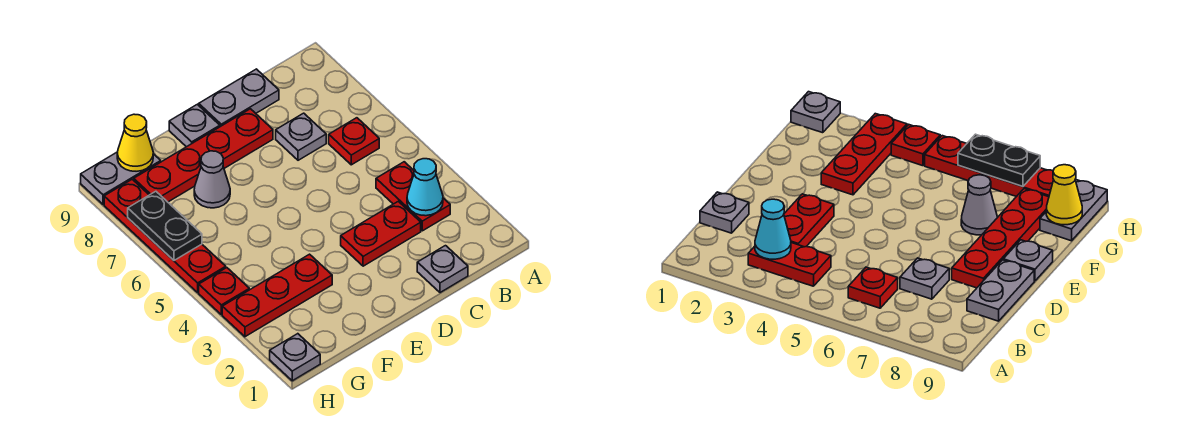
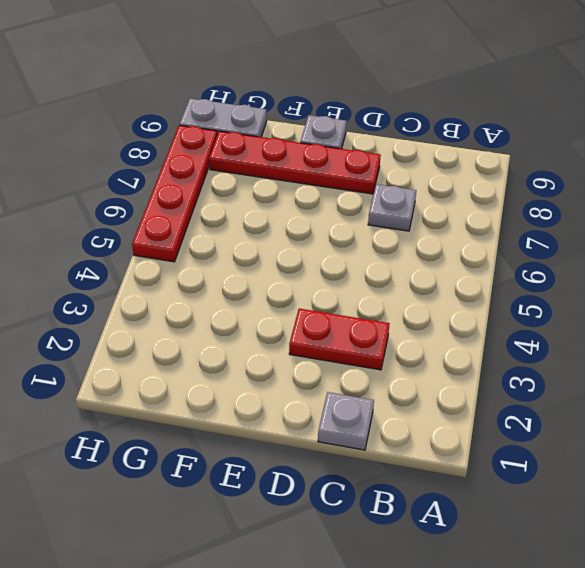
none -> red 1x2 plate [376,162,450,231]
none -> red 1x1 plate [329,118,379,165]
none -> grey 1x2 plate [199,69,279,127]

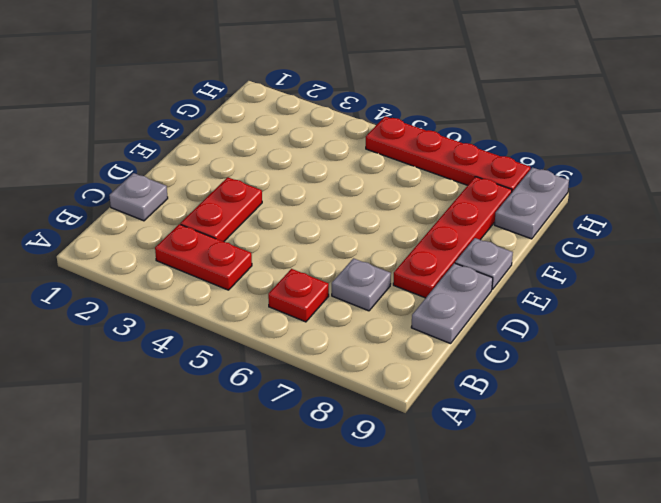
none -> red 1x3 plate [222,254,332,337]
none -> grey 1x1 cone [194,151,230,208]
none -> grey 1x1 plate [270,334,320,381]

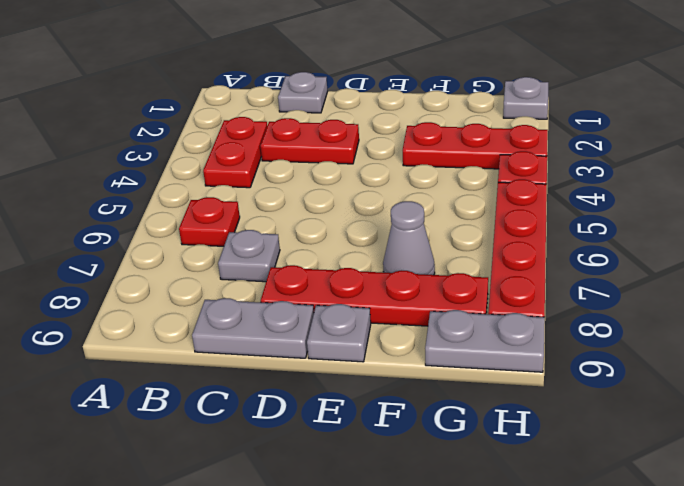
none -> cyan 1x1 cone [407,159,443,216]
none -> yellow 1x1 cone [117,114,153,171]
none -> black 1x2 plate [128,191,202,260]

